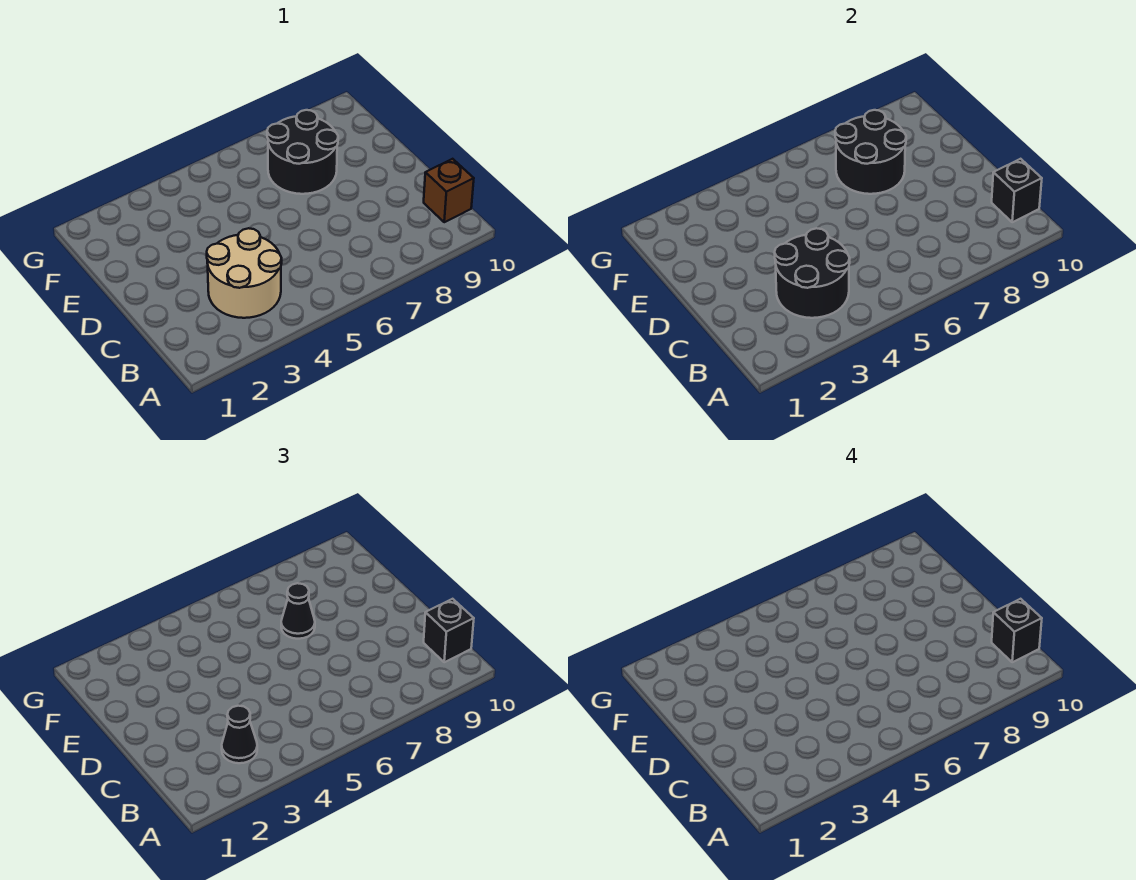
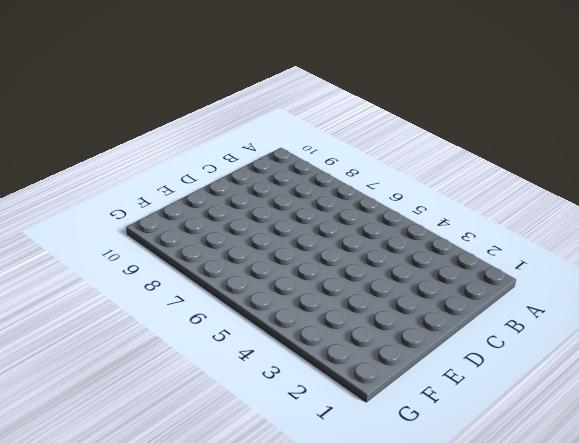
none -> tan 2x2 round brick [207,228,282,318]
none -> brown 1x1 brick [424,159,474,222]

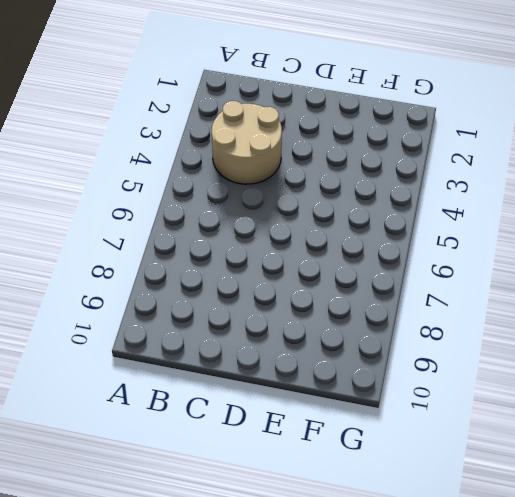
none -> brown 1x1 brick [424,159,474,222]
none -> black 2x2 round brick [267,110,338,194]

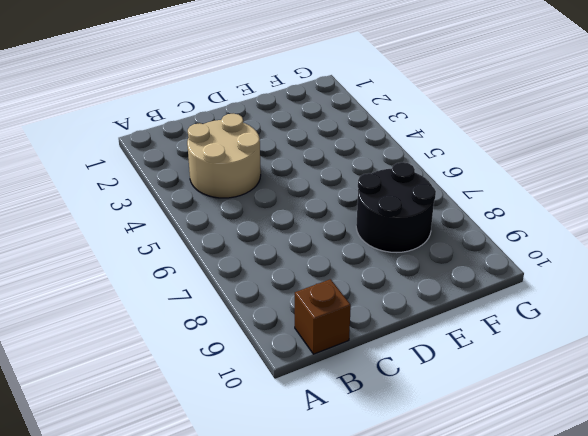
none -> black 2x2 round brick [775,228,850,318]
none -> black 1x1 brick [992,159,1042,222]

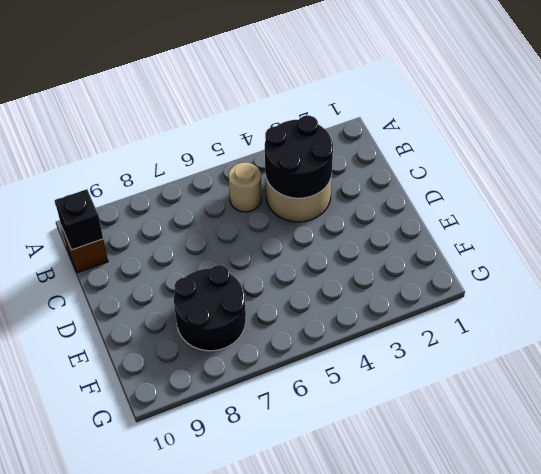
tan 1x1 round brick [228,162,262,212] -> none
none -> black 2x2 round brick [835,110,906,194]
none -> black 1x1 cone [222,706,257,763]

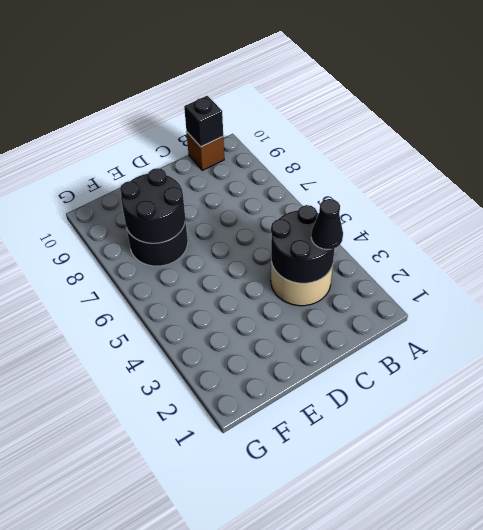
none -> black 1x1 brick [424,599,474,662]
none -> black 1x1 cone [281,583,315,639]

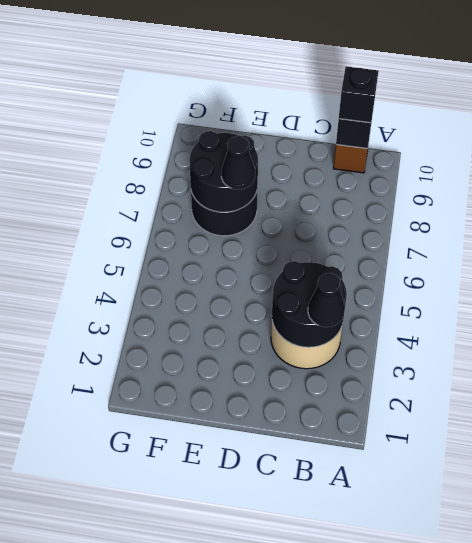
none -> black 1x1 brick [992,599,1042,662]

